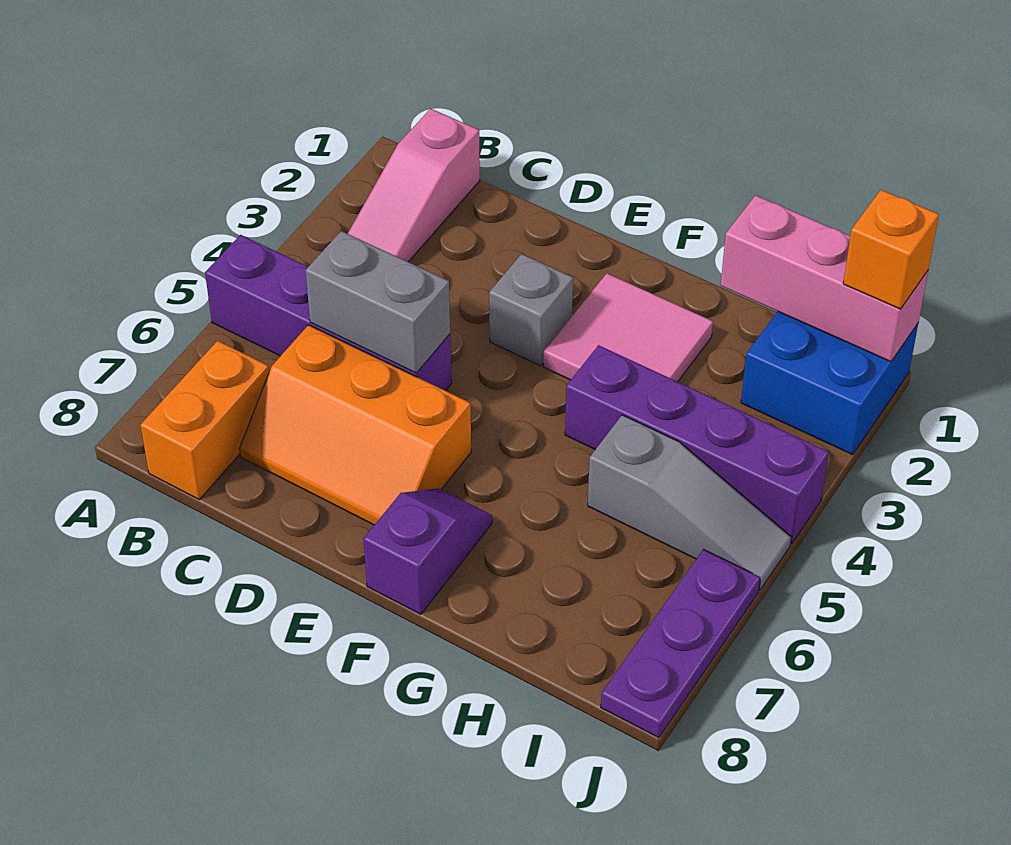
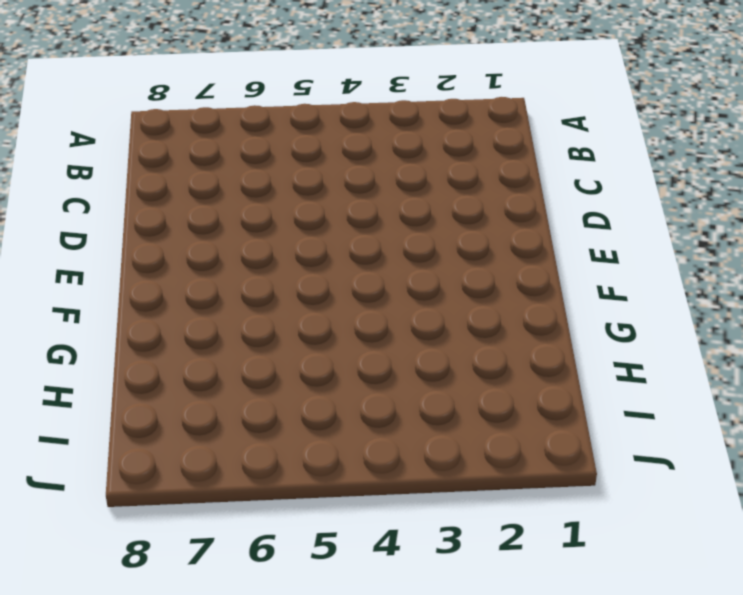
none -> purple 1x4 brick [205,235,452,391]
none -> pink 1x3 slope [348,109,480,262]
none -> orange 1x2 brick [141,341,269,500]

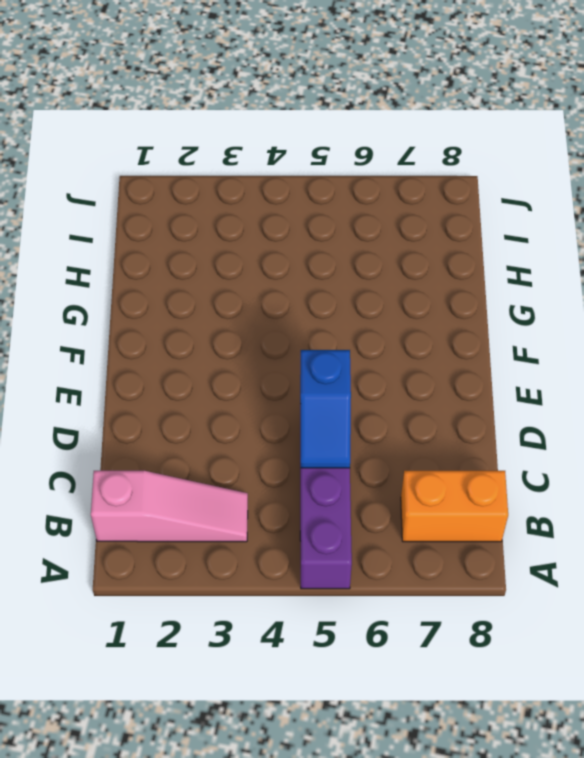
blue 1x2 slope [300,350,351,468] -> grey 1x2 brick [306,231,450,373]
none -> orange 2x3 slope [240,325,471,525]
none -> grey 1x1 brick [489,254,573,366]
none -> pink 2x2 tile [543,273,713,382]

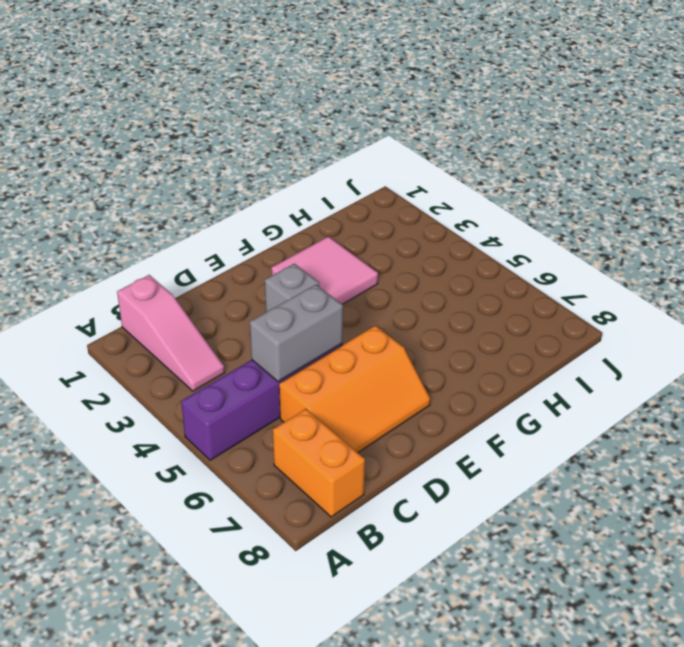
none -> purple 1x2 slope [363,489,492,614]
none -> purple 1x4 brick [565,345,829,544]
none -> grey 1x3 slope [588,415,792,590]

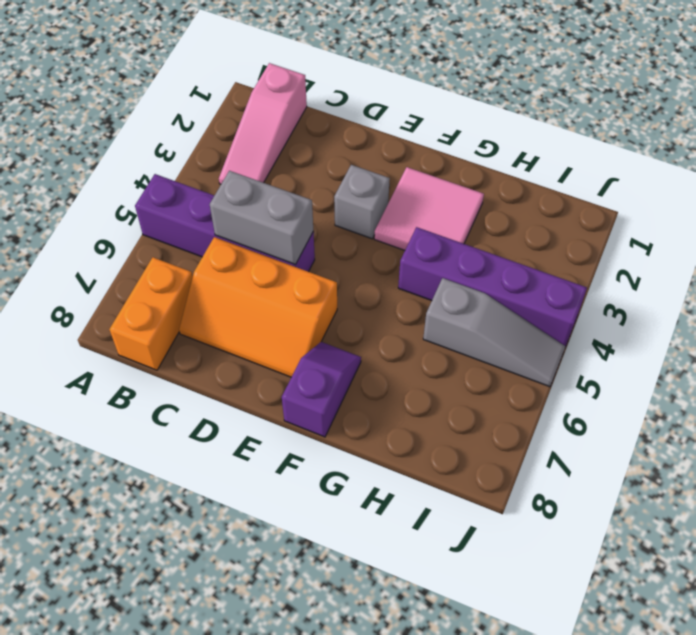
none -> blue 2x2 brick [741,311,918,455]
none -> purple 1x3 plate [601,550,760,738]
none -> pink 1x3 brick [721,195,928,362]

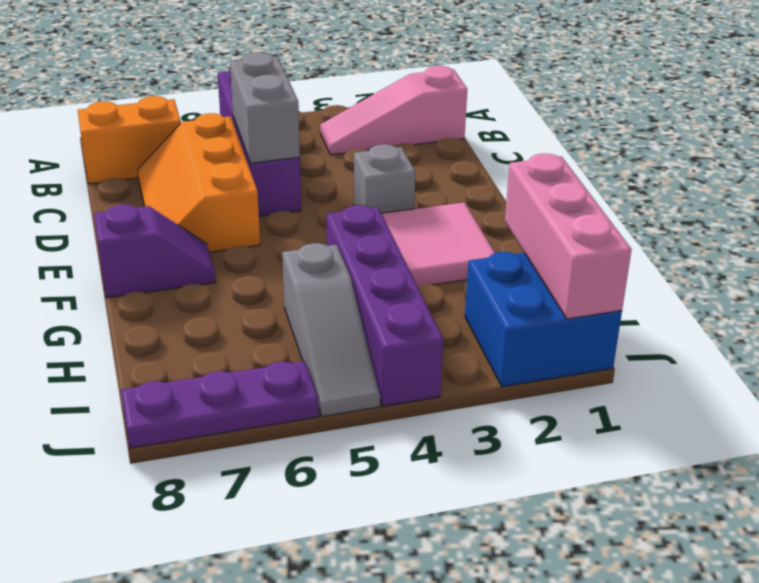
none -> orange 1x1 brick [843,190,939,309]

